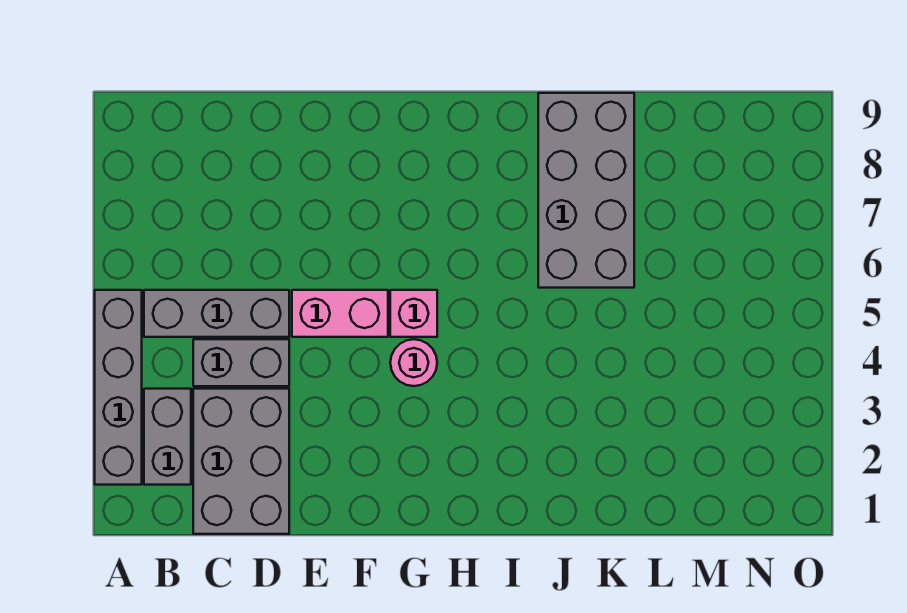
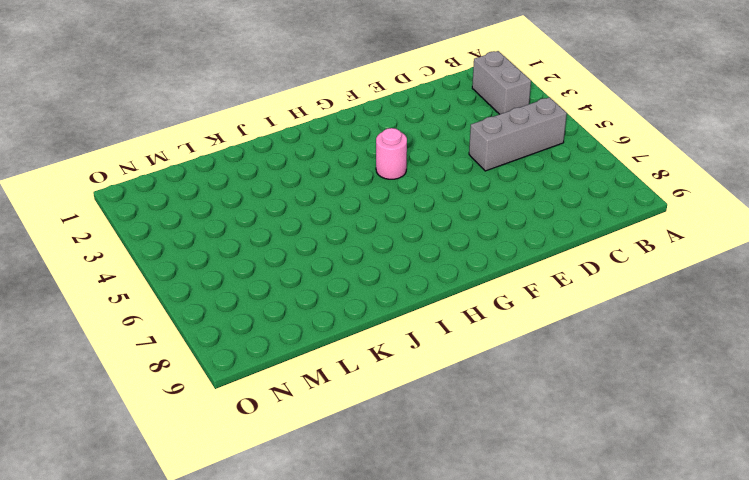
none -> grey 1x4 brick [95,290,142,485]
none -> grey 2x3 brick [193,389,289,534]

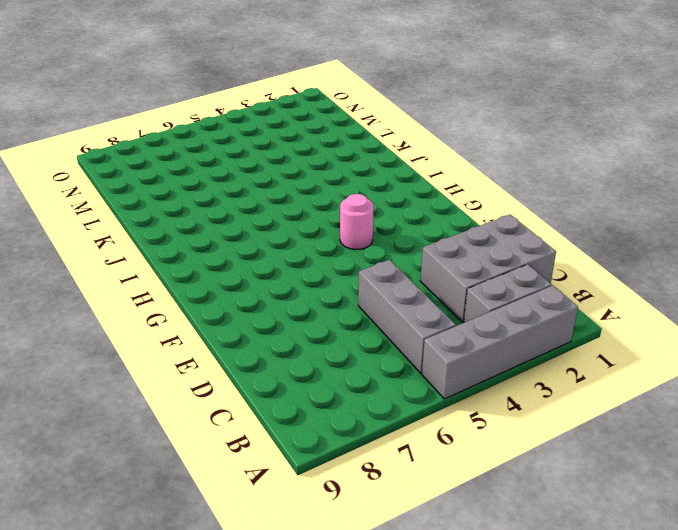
none -> grey 1x2 brick [193,339,289,386]
none -> pink 1x2 brick [292,290,388,337]

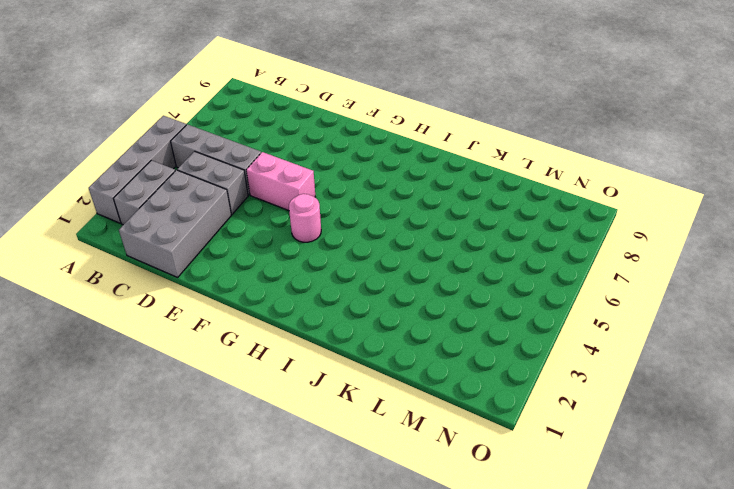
none -> pink 1x1 brick [390,290,437,337]
none -> grey 2x4 brick [538,93,634,288]

